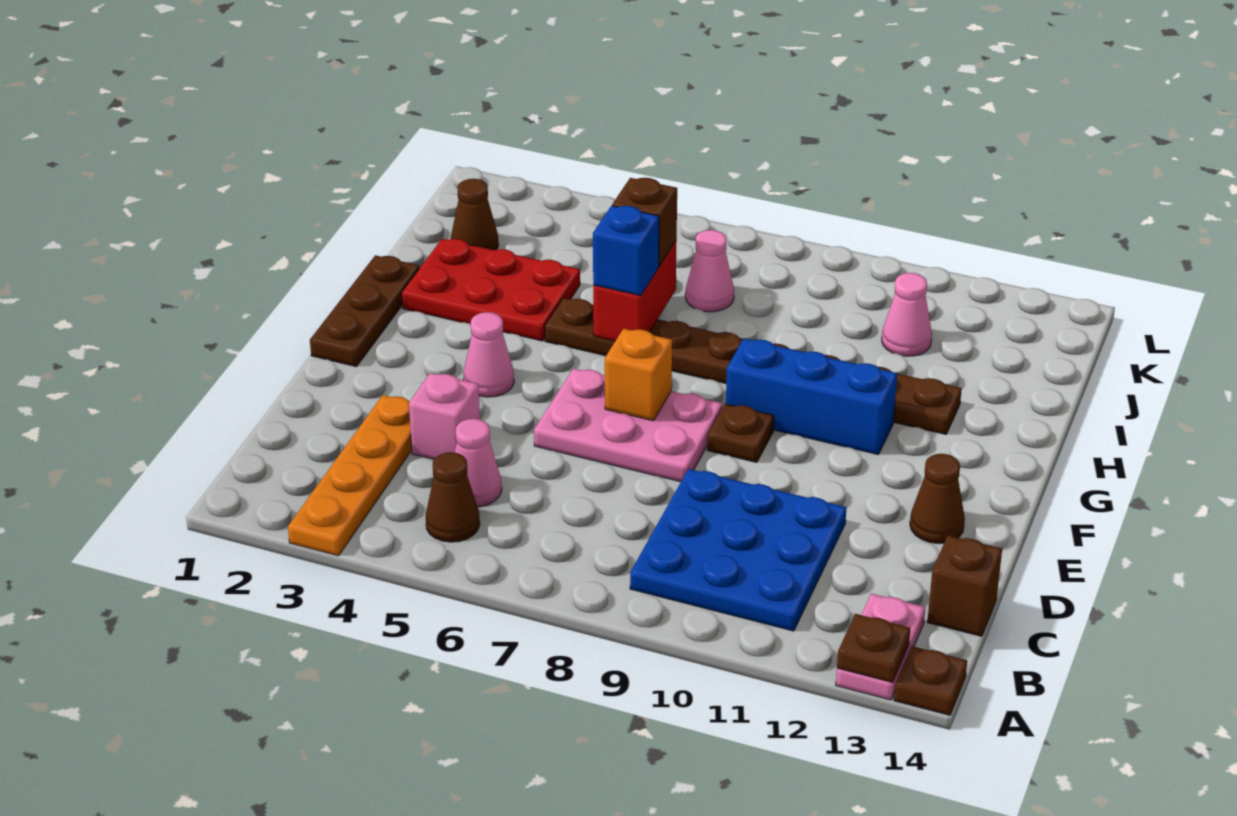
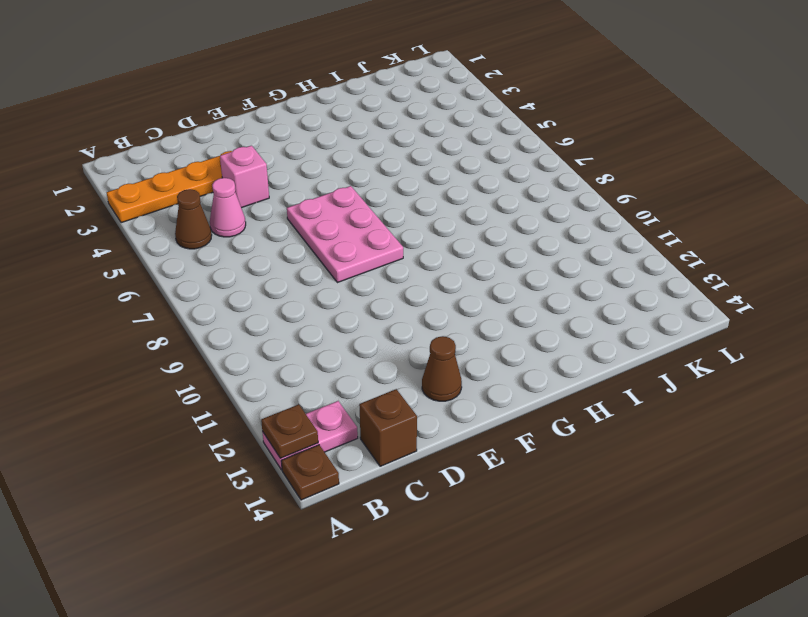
none -> blue 3x3 plate [630,469,847,631]
none -> brown 1x3 plate [310,255,419,367]
none -> pink 1x1 cone [463,312,514,397]

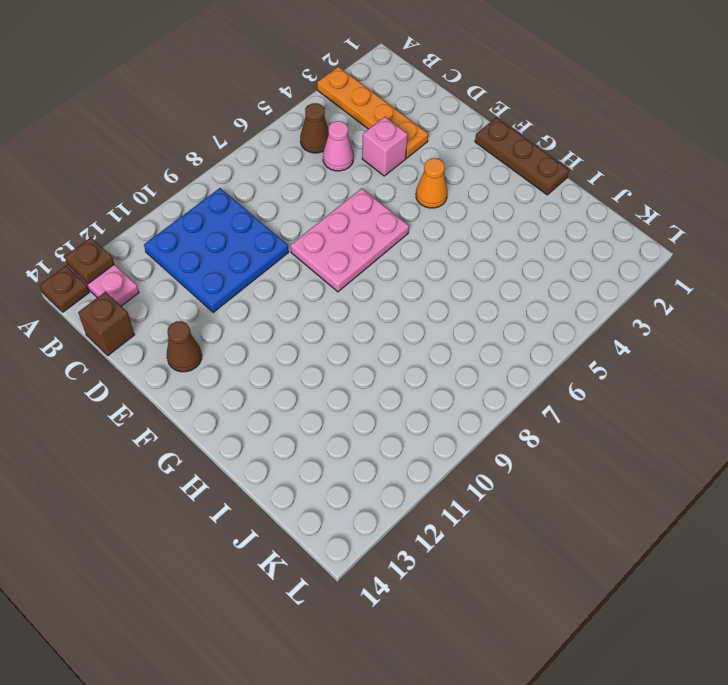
orange 1x1 cone [416,158,447,208] -> pink 1x1 cone [463,312,514,397]
none -> brown 1x1 plate [707,404,774,463]
none -> blue 1x3 brick [726,339,897,454]
none -> red 2x3 plate [402,239,580,341]

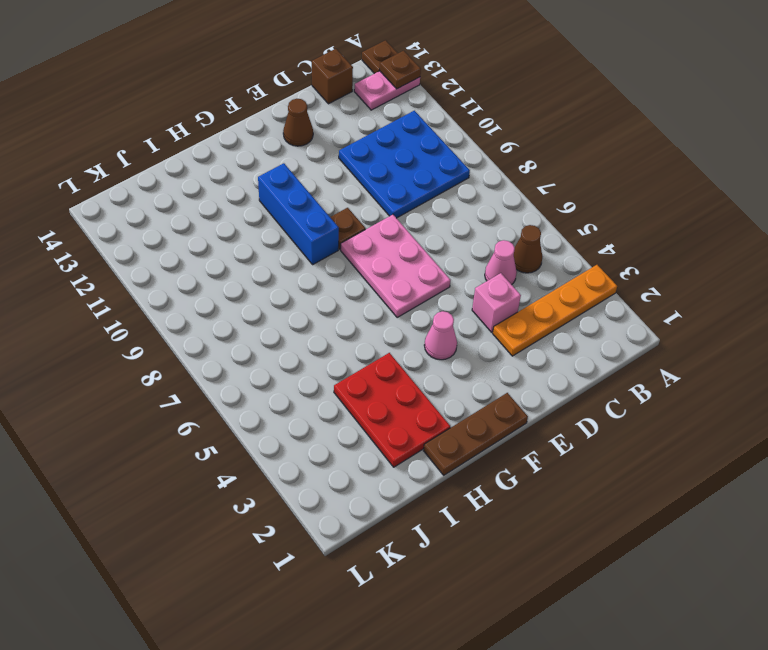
none -> brown 1x8 plate [545,298,962,434]
none -> brown 1x1 cone [451,179,499,250]
none -> pink 1x1 cone [685,230,734,312]

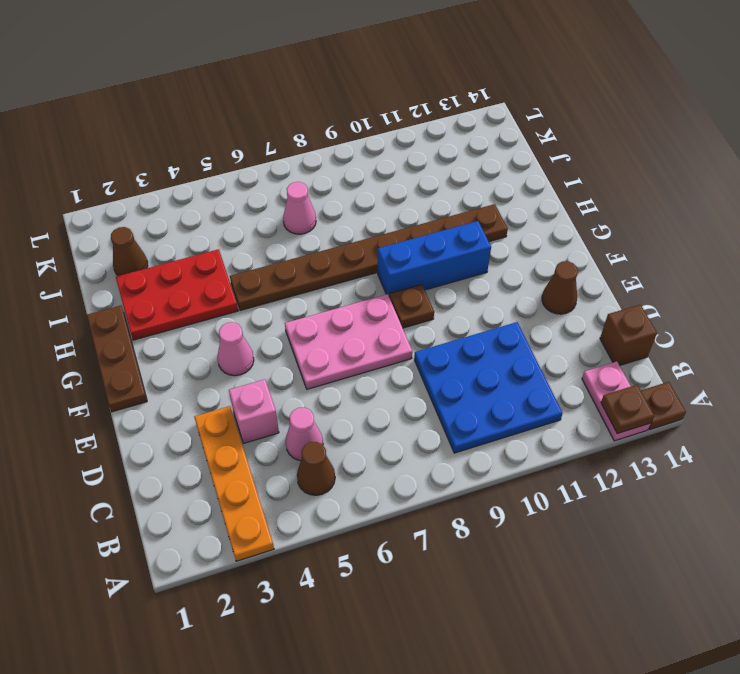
none -> pink 1x1 cone [882,273,932,356]
none -> orange 1x1 brick [605,329,672,421]
none -> red 1x2 brick [593,240,677,341]

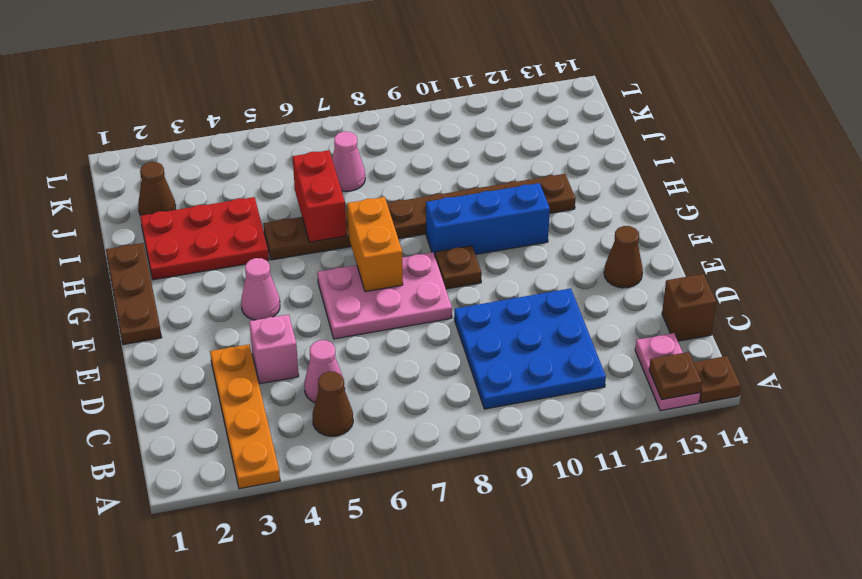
orange 1x2 brick [347,197,403,292] -> orange 1x1 brick [605,329,672,421]
none -> pink 1x1 cone [882,273,932,356]
none -> blue 1x1 brick [593,206,659,296]
none -> brown 1x1 brick [612,178,677,266]

